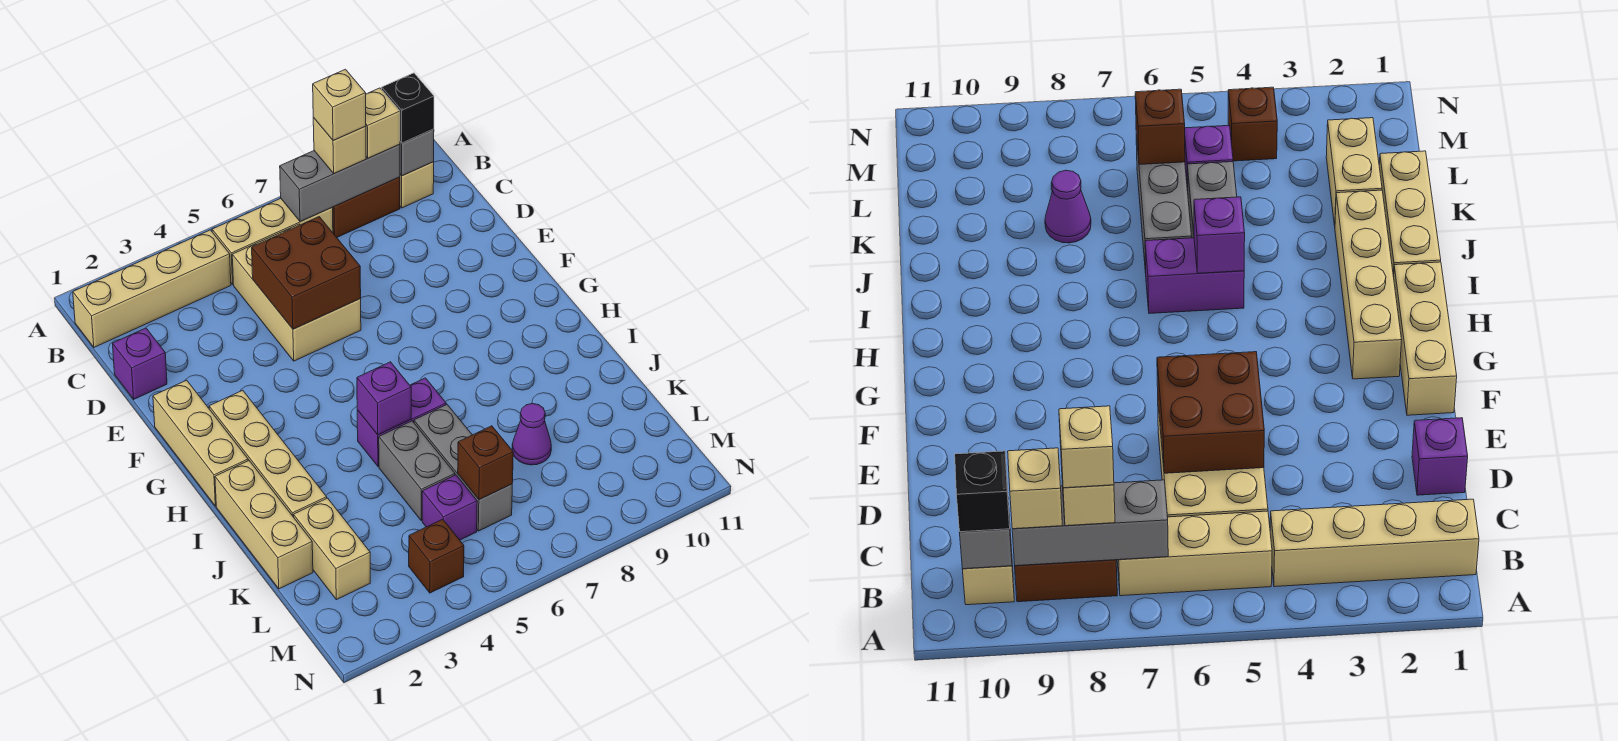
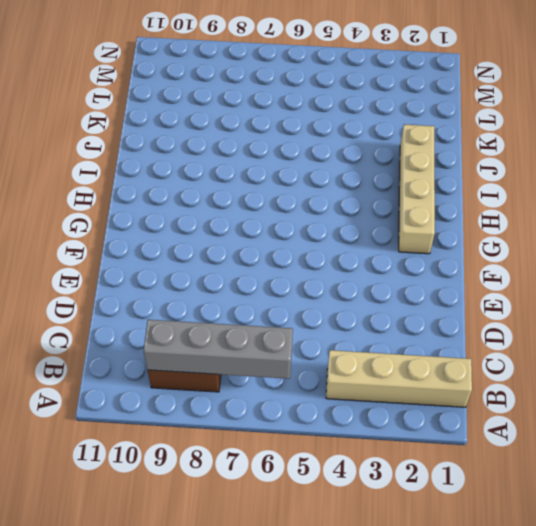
grey 1x4 brick [143,320,293,379] -> grey 1x3 brick [280,144,400,222]
none -> tan 1x3 brick [212,199,333,284]
none -> tan 1x1 brick [400,162,434,208]
none -> tan 2x3 brick [232,224,361,361]

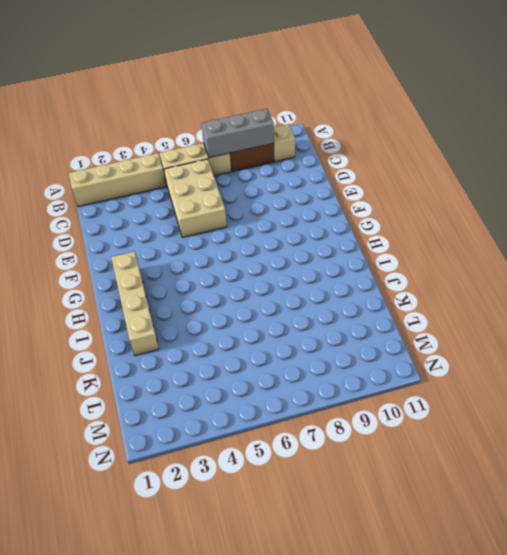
none -> purple 1x1 brick [113,328,167,399]
none -> tan 1x3 brick [153,380,248,506]
none -> tan 1x3 brick [215,460,313,589]

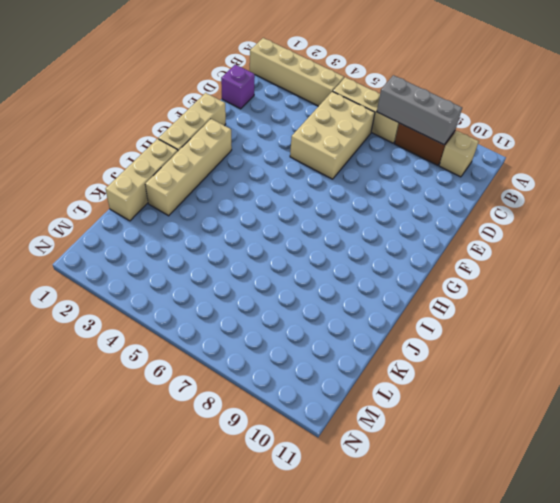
none -> purple 1x2 brick [357,378,446,466]
none -> grey 1x2 brick [379,421,455,521]
none -> grey 1x3 brick [414,404,512,531]

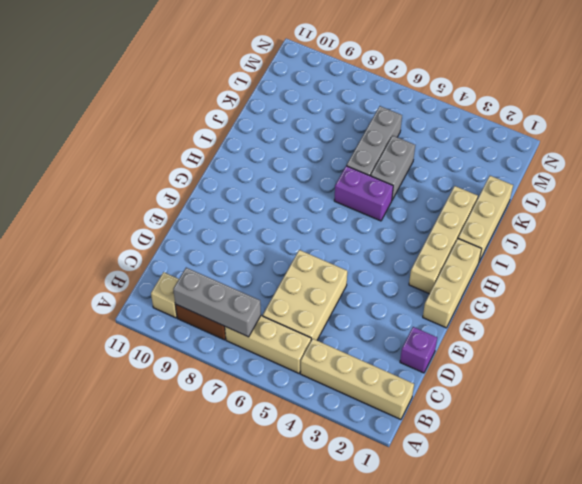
none -> tan 1x2 brick [294,498,370,600]
none -> purple 1x1 cone [512,404,551,465]
none -> purple 1x1 brick [422,475,477,540]

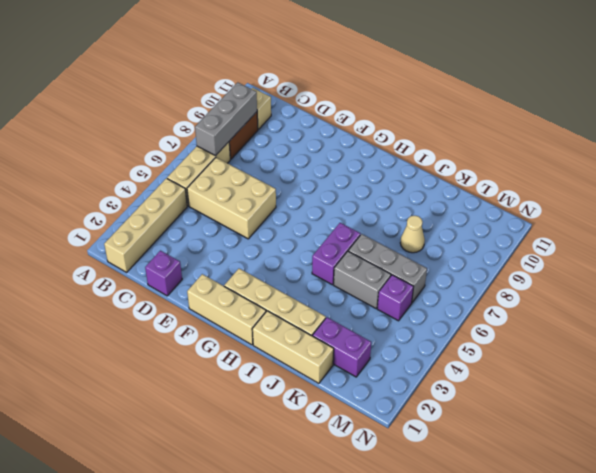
purple 1x2 brick [313,317,371,377] -> tan 1x2 brick [294,498,370,600]
tan 1x1 cone [400,216,425,253] -> purple 1x1 cone [512,404,551,465]
none -> brown 1x1 brick [409,519,464,593]
none -> grey 1x1 brick [400,129,434,176]
none -> brown 2x2 brick [252,217,361,329]

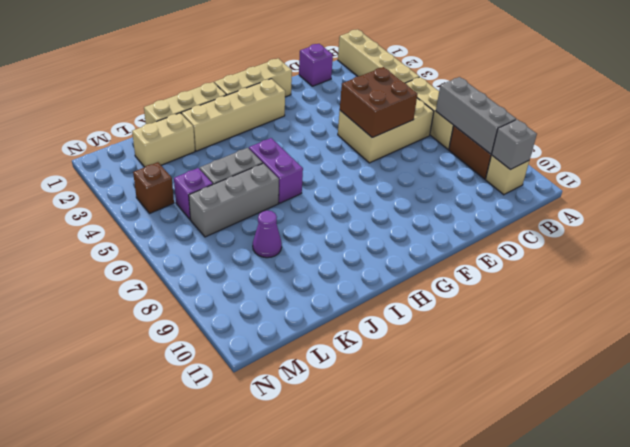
none -> purple 1x1 brick [357,362,411,435]
none -> brown 1x1 brick [458,426,513,500]
none -> tan 1x1 brick [313,118,366,173]

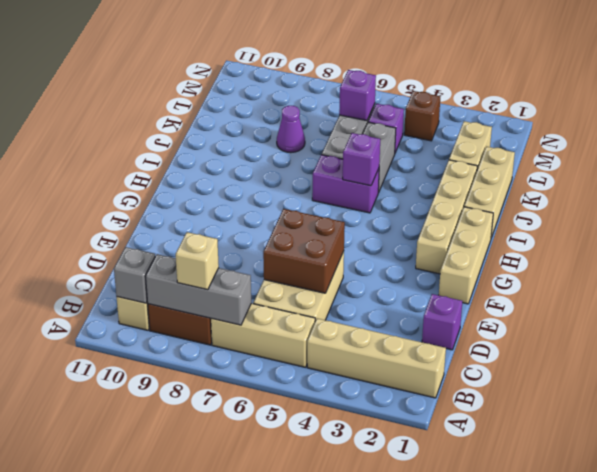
purple 1x1 brick [339,70,376,121] -> brown 1x1 brick [458,426,513,500]
none -> tan 1x1 brick [366,88,400,158]
none -> black 1x1 brick [382,73,434,143]
none -> tan 1x1 brick [313,69,366,141]

